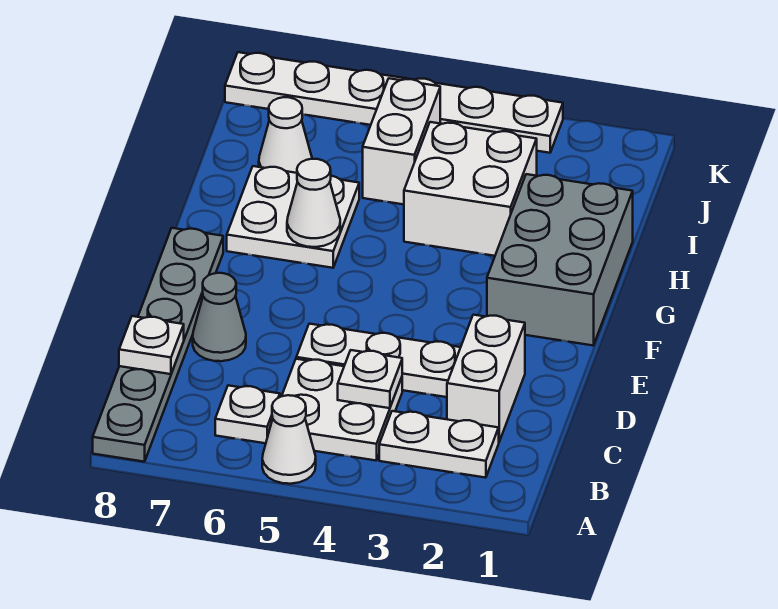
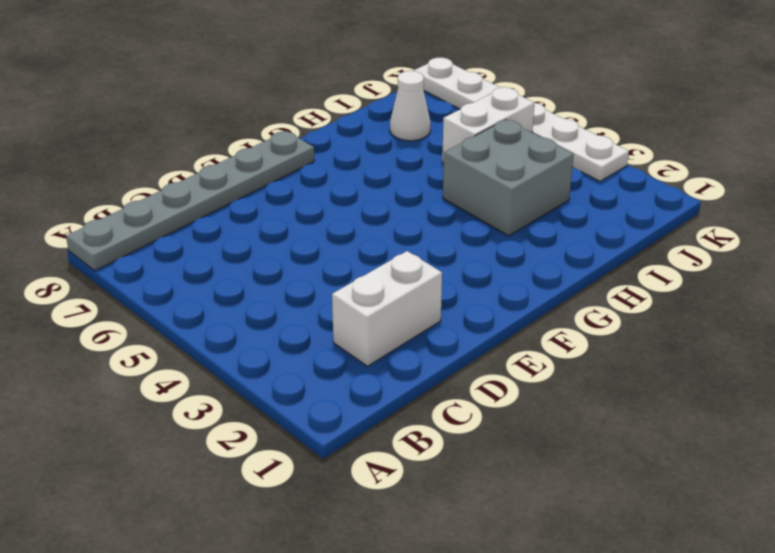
grey 2x2 brick [443,120,574,236] -> white 2x2 brick [404,122,537,256]
none -> white 1x1 cone [262,395,316,484]
none -> white 1x2 plate [379,411,499,478]
none -> white 2x2 plate [282,359,402,460]

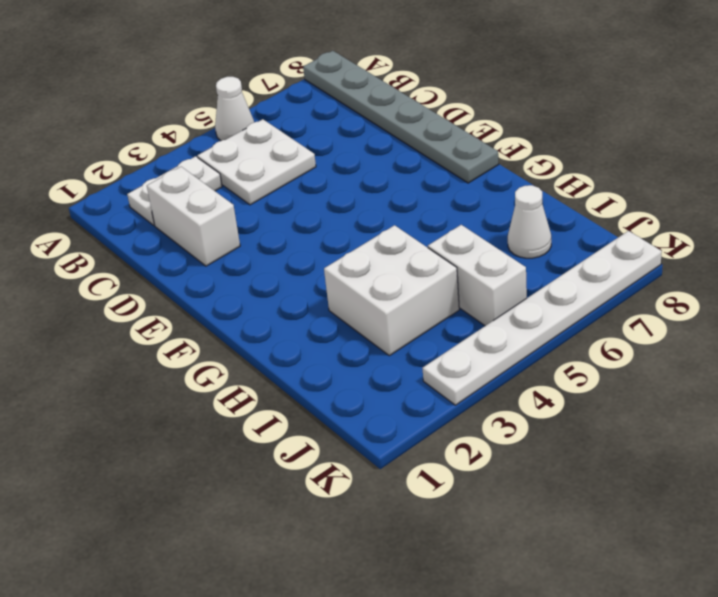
none -> white 1x1 plate [215,385,280,443]
none -> white 1x3 plate [296,324,461,397]
none -> grey 1x1 cone [193,273,246,361]

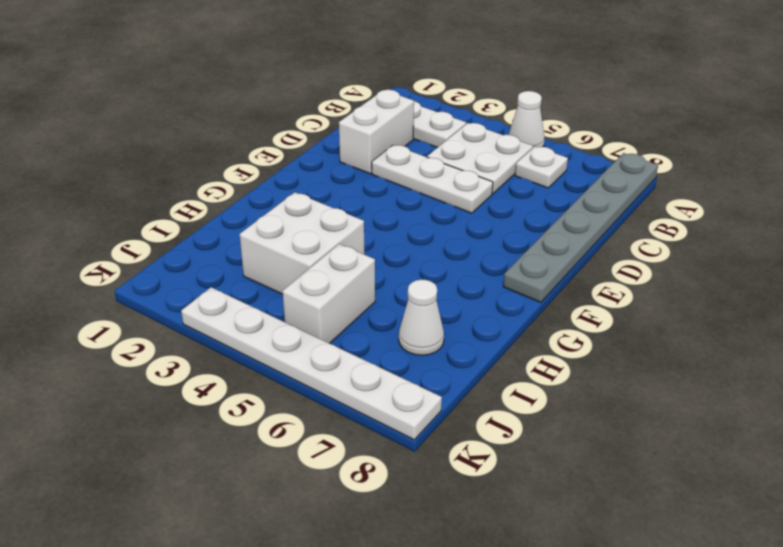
none -> grey 1x1 cone [193,273,246,361]
none -> grey 2x3 brick [487,174,633,345]
none -> white 2x2 plate [227,166,359,268]

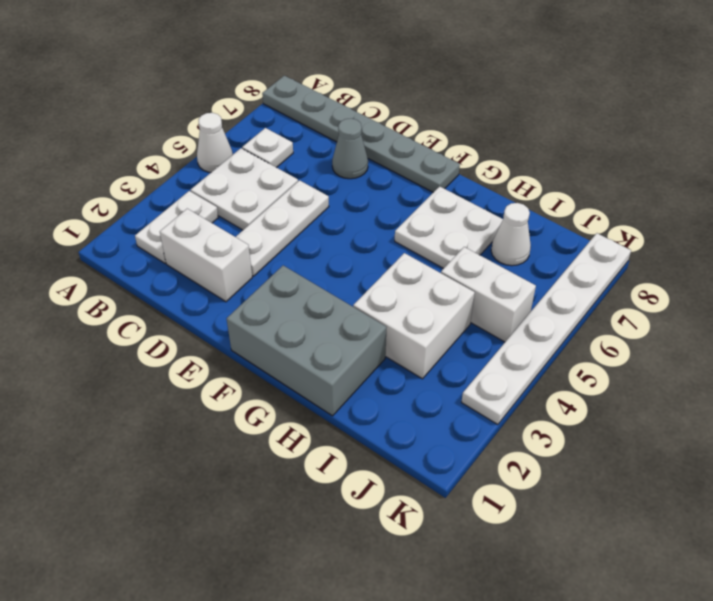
none -> white 1x1 plate [338,350,402,408]
none -> white 1x1 plate [119,316,184,374]
none -> white 1x1 cone [287,159,340,247]

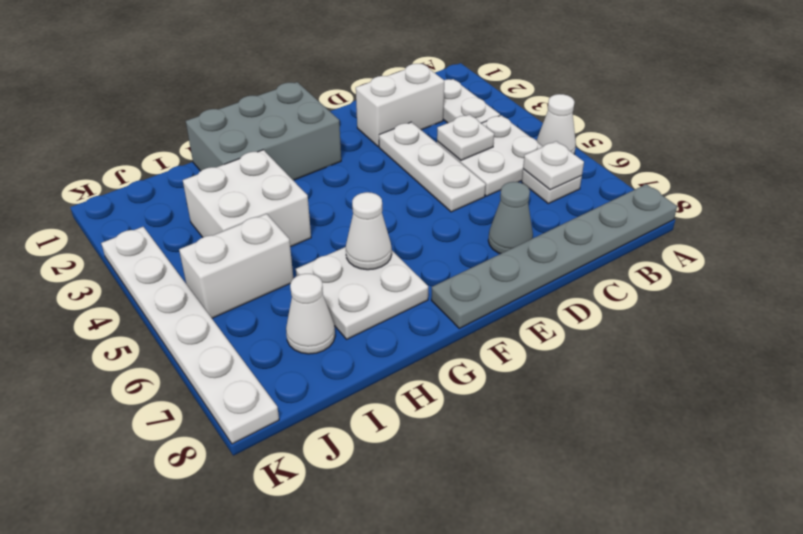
white 1x1 plate [523,141,584,190] -> white 1x1 plate moved to [119,316,184,374]

